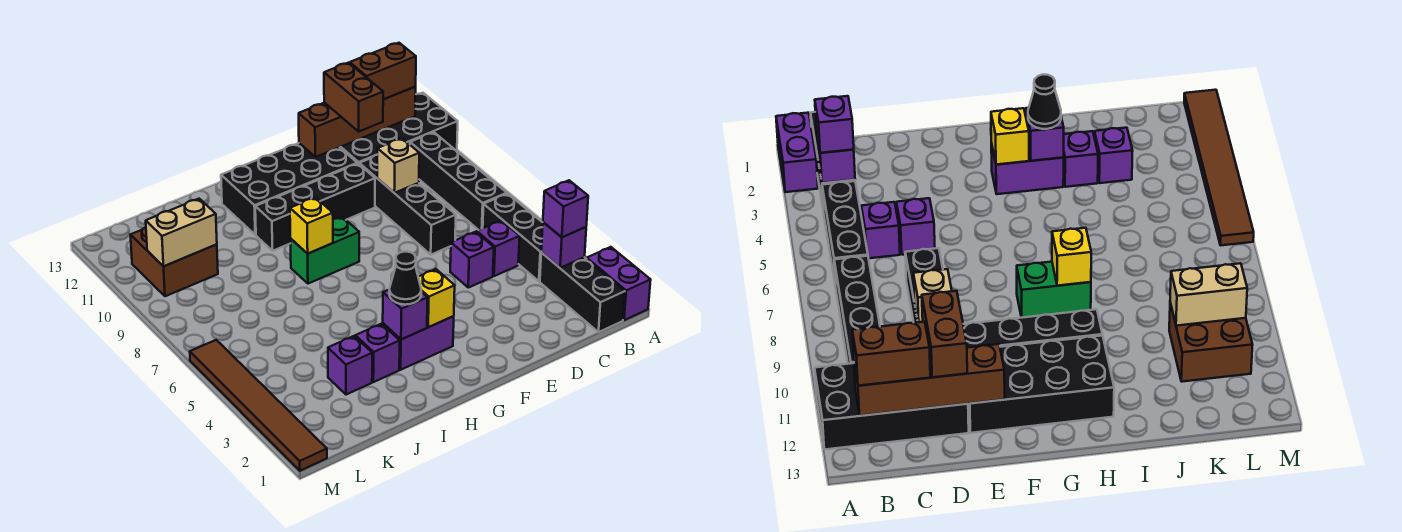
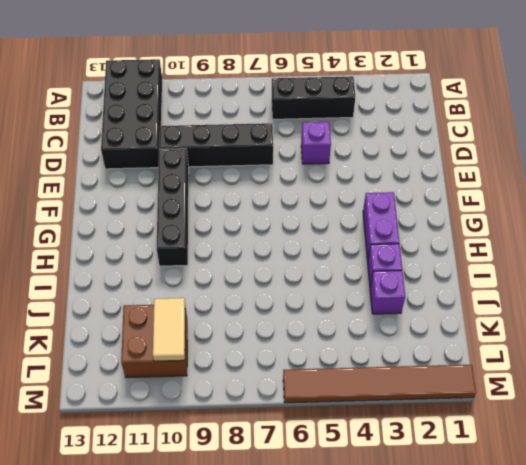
tan 1x2 tile [153,298,185,361] -> tan 1x2 brick [146,199,217,266]
none -> purple 1x2 brick [587,247,651,320]
none -> black 1x3 brick [540,253,625,332]
none -> black 1x4 brick [410,132,507,230]

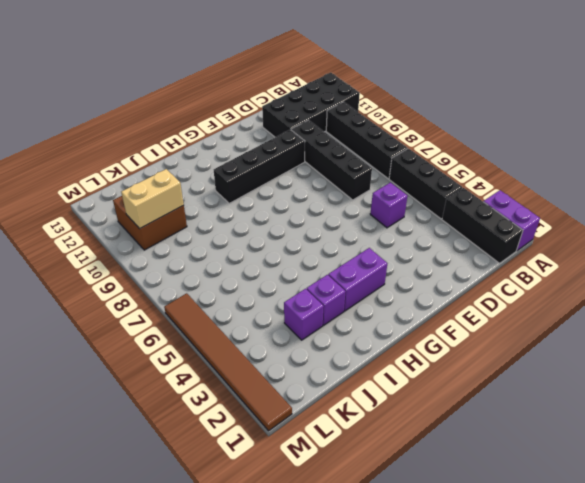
none -> purple 1x1 brick [477,221,520,276]
none -> black 2x4 brick [221,143,357,235]
none -> green 1x2 brick [290,217,359,284]

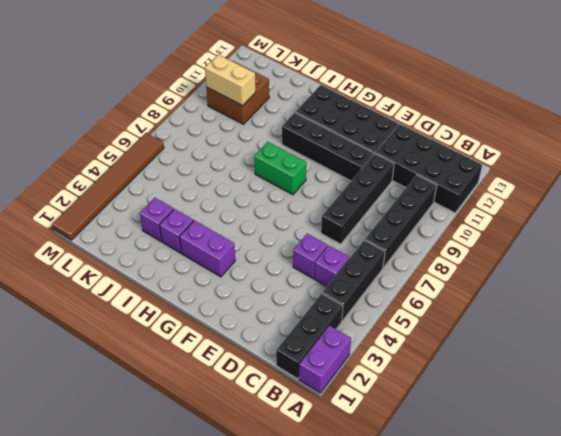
none -> purple 1x1 brick [541,222,586,268]
none -> brown 1x4 brick [299,87,416,157]
none -> tan 1x1 brick [377,138,419,193]

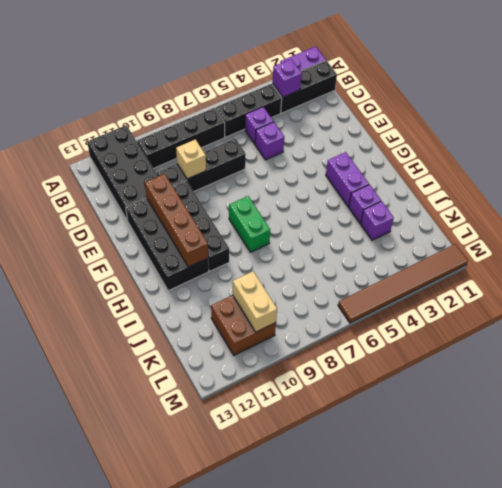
brown 1x4 brick [145,174,208,267] -> brown 1x4 brick moved to [299,87,416,157]
none -> yellow 1x1 brick [418,269,455,327]
none -> purple 1x1 brick [383,290,428,339]
none -> yellow 1x1 brick [290,197,333,254]

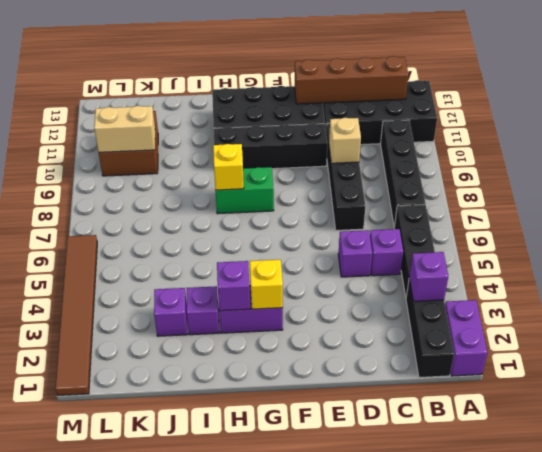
none -> purple 1x1 brick [543,180,588,237]
none -> brown 1x2 brick [350,43,416,99]
none -> brown 1x2 brick [324,63,384,131]

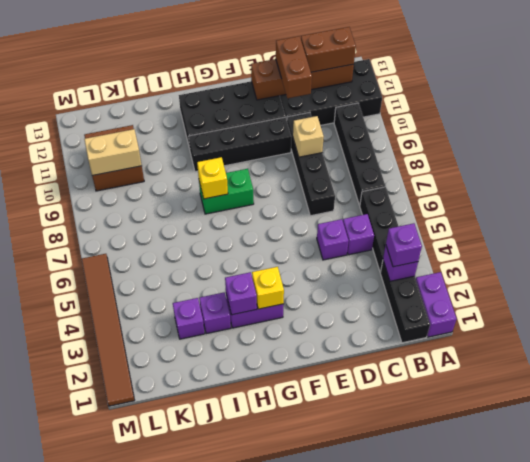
none -> black 1x1 cone [389,252,421,305]

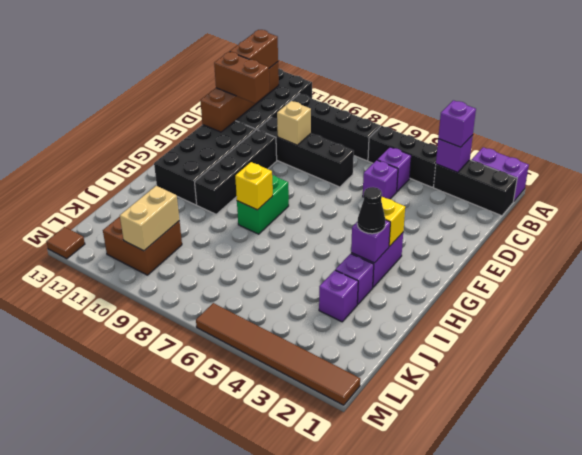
brown 1x1 tile [46,227,85,259] -> none

